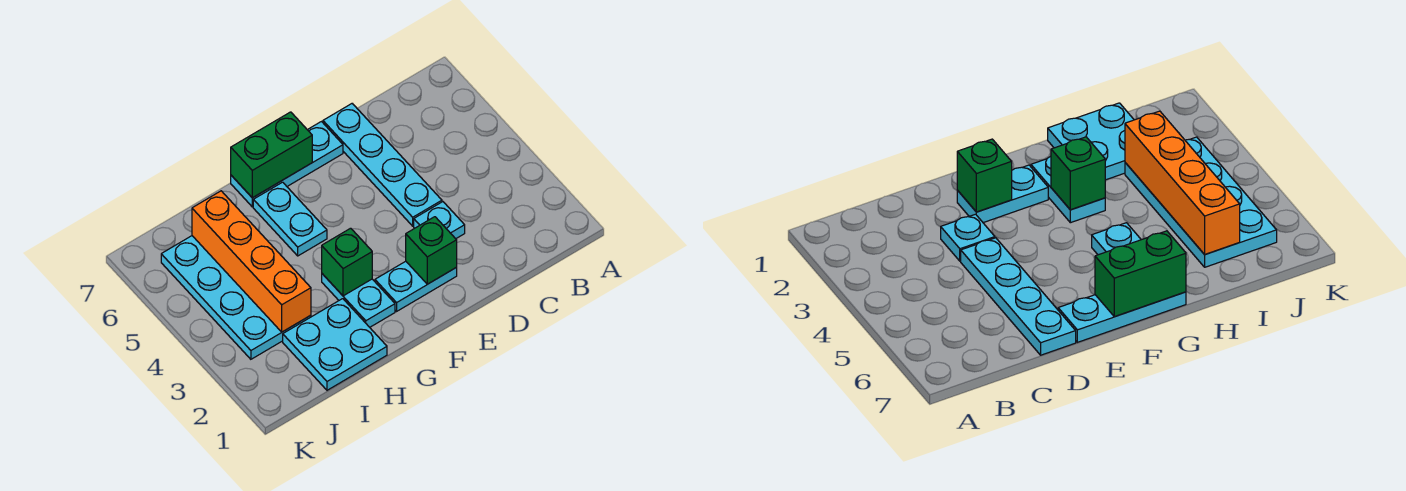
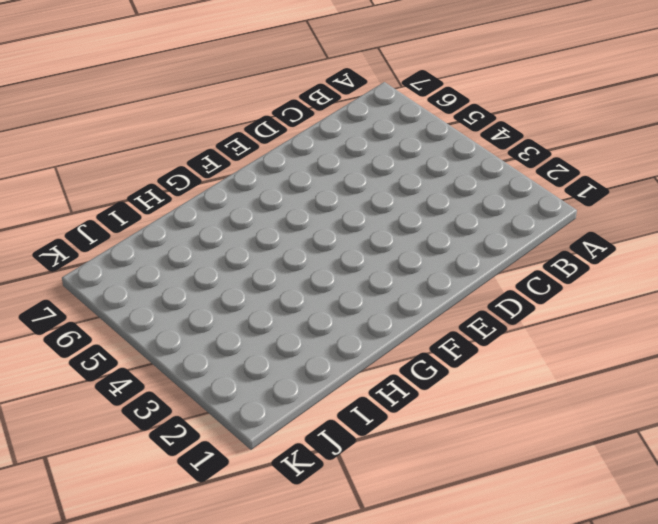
none -> cyan 1x1 plate [414,202,465,239]
none -> cyan 1x4 plate [323,104,442,226]
none -> cyan 1x2 plate [375,261,457,311]

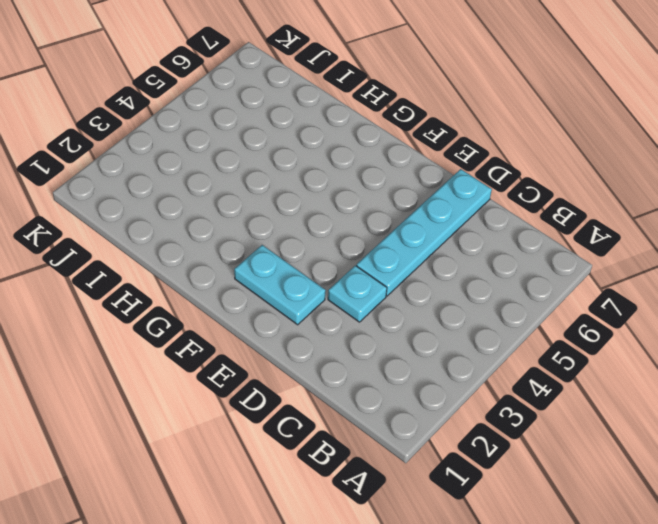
none -> cyan 1x3 plate [231,122,343,207]
none -> cyan 1x2 plate [322,274,395,327]
none -> cyan 1x2 plate [253,182,327,256]

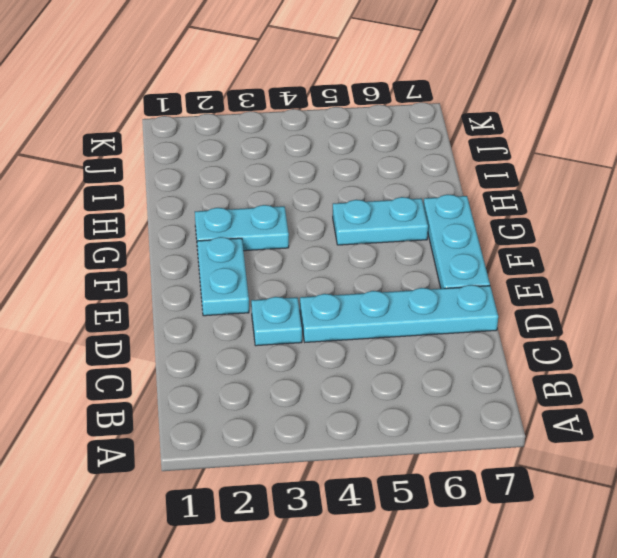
none -> cyan 2x2 plate [283,299,387,390]
none -> cyan 2x4 plate [161,236,311,359]
none -> green 1x1 brick [406,217,457,284]

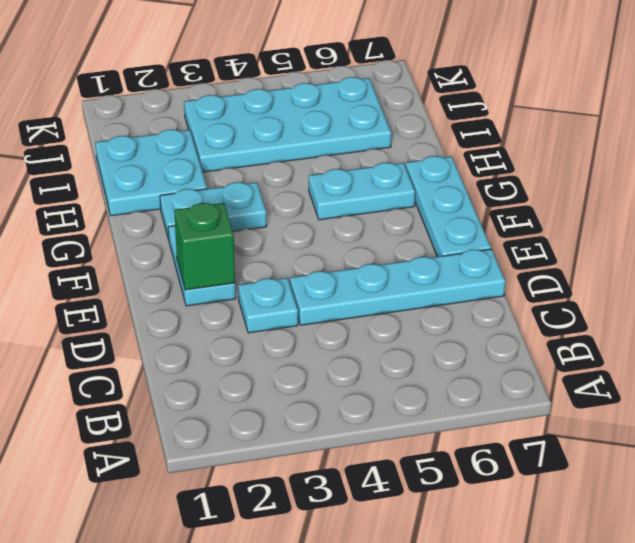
none -> green 1x2 brick [231,112,312,198]
none -> green 1x1 brick [322,228,372,296]
none -> orange 1x4 brick [192,191,311,332]

